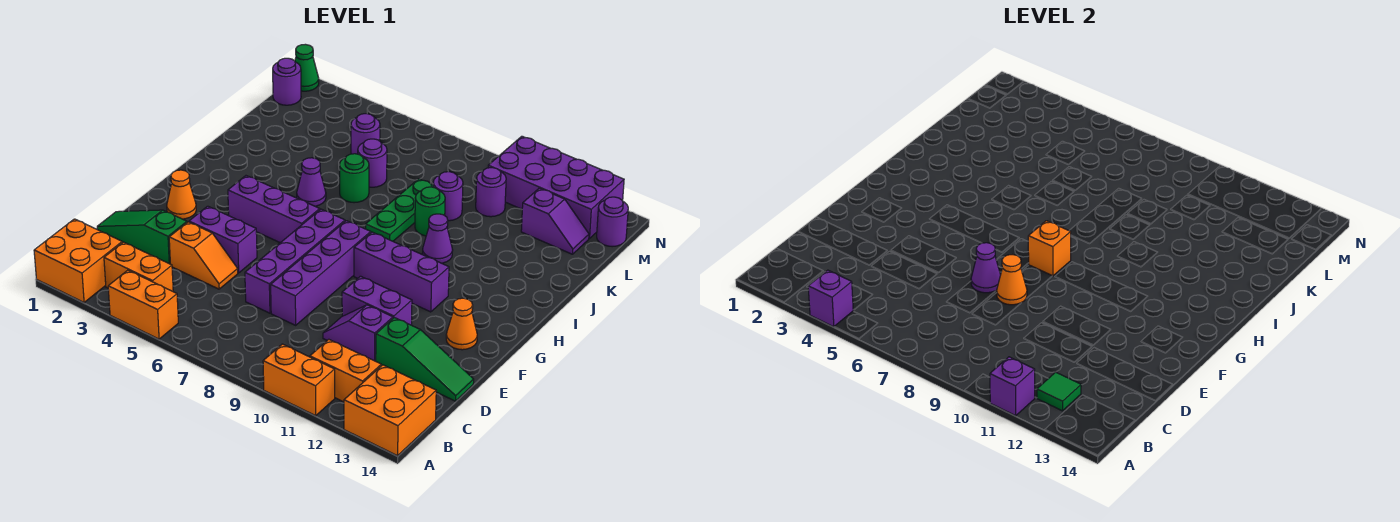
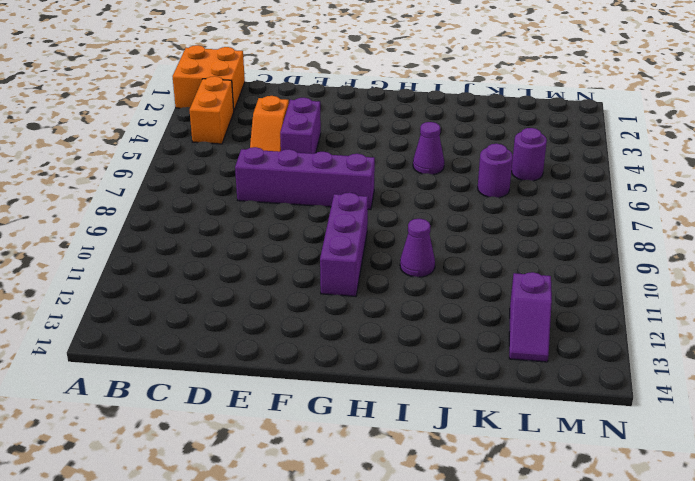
none -> orange 1x2 brick [108,270,178,339]
none -> orange 1x2 brick [263,344,335,416]
none -> orange 2x2 brick [344,365,436,456]
none -> orange 1x2 brick [310,339,381,402]

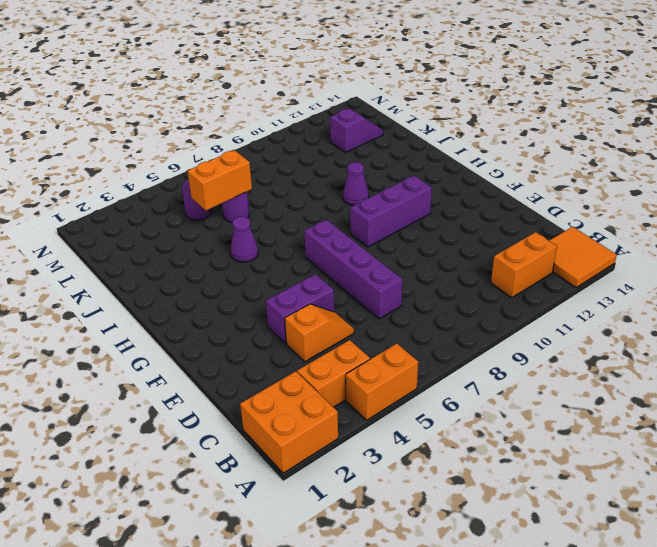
orange 2x2 tile [549,227,617,288] -> orange 2x2 brick [344,365,436,456]
orange 1x2 brick [188,150,252,211] -> orange 1x2 brick moved to [263,344,335,416]
none -> green 1x3 slope [97,210,187,264]
none -> purple 1x4 brick [271,221,371,325]
none -> purple 1x2 slope [323,305,393,361]
none -> green 1x3 slope [376,318,474,401]

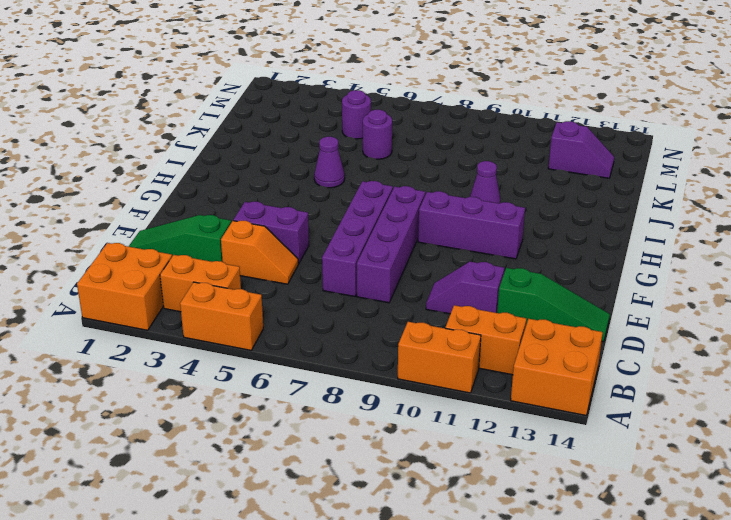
none -> purple 1x2 brick [342,276,412,325]
none -> orange 1x1 cone [167,170,196,219]
none -> orange 1x1 cone [446,298,477,350]
none -> purple 1x3 brick [228,176,320,243]

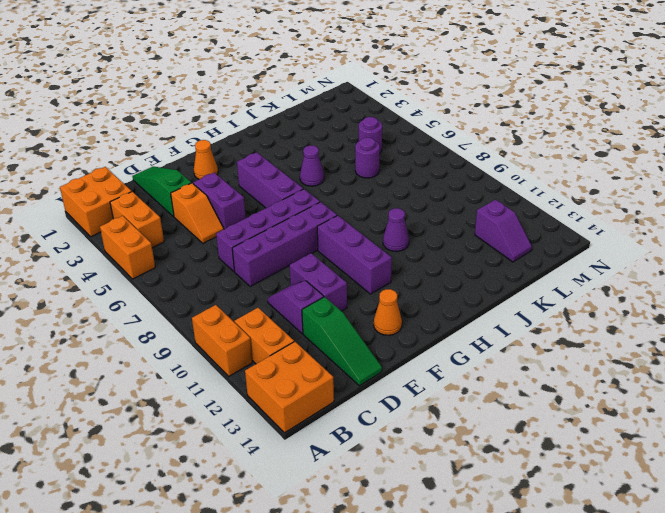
none -> green 1x3 plate [366,179,433,241]
none -> green 1x1 round brick [340,154,369,203]
none -> green 1x1 round brick [415,187,445,236]
none -> purple 1x1 round brick [433,172,463,221]

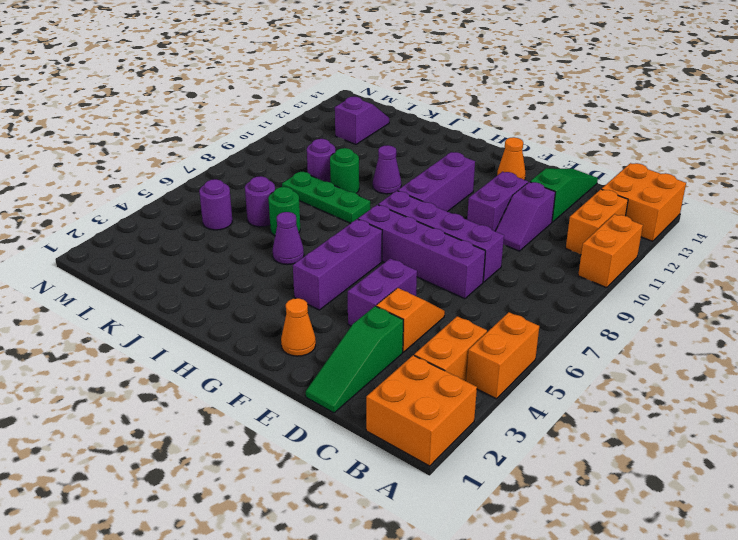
none -> purple 1x1 round brick [476,168,506,217]
none -> purple 1x1 round brick [273,58,301,105]
none -> purple 2x4 brick [488,136,624,239]
none -> purple 1x1 round brick [597,197,628,247]

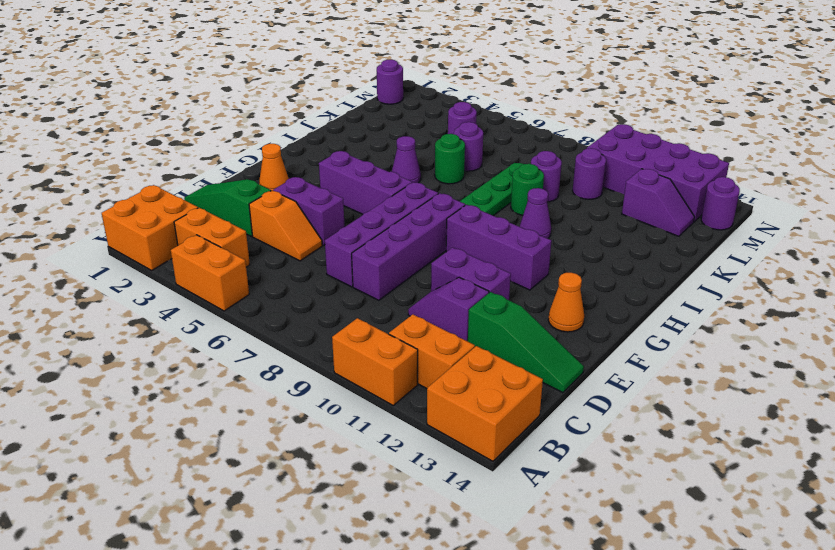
none -> green 1x1 cone [295,44,319,91]
none -> purple 1x1 brick [808,270,854,327]
none -> purple 1x1 brick [990,357,1035,416]
none -> green 1x1 tile [1037,372,1081,411]

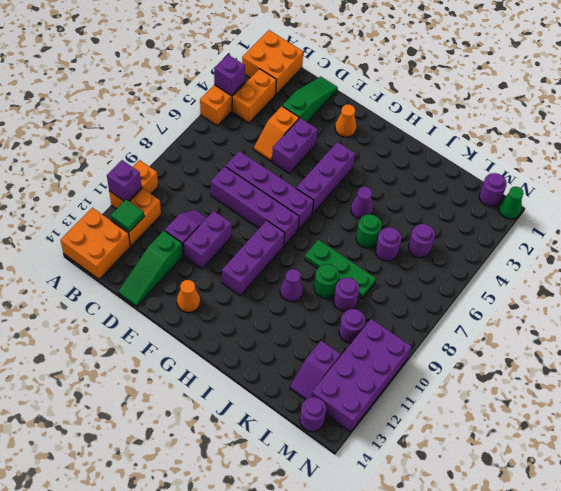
none -> purple 1x1 cone [971,243,1001,293]
none -> orange 1x1 cone [997,255,1027,305]
none -> orange 1x1 brick [1028,221,1071,276]

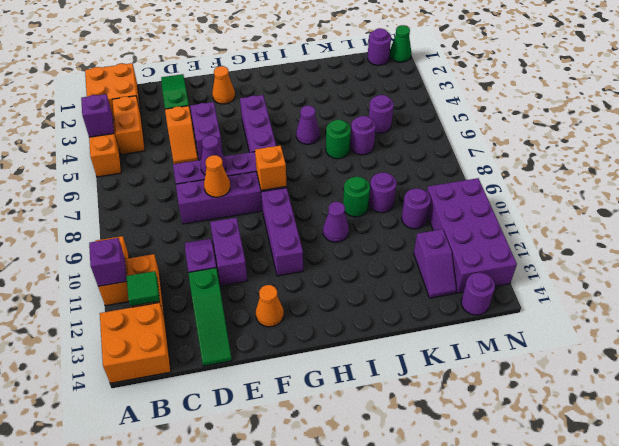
none -> green 1x3 plate [366,179,433,241]

